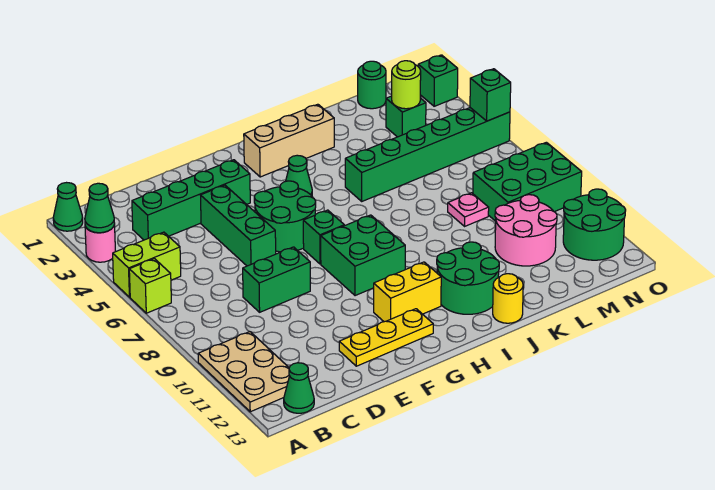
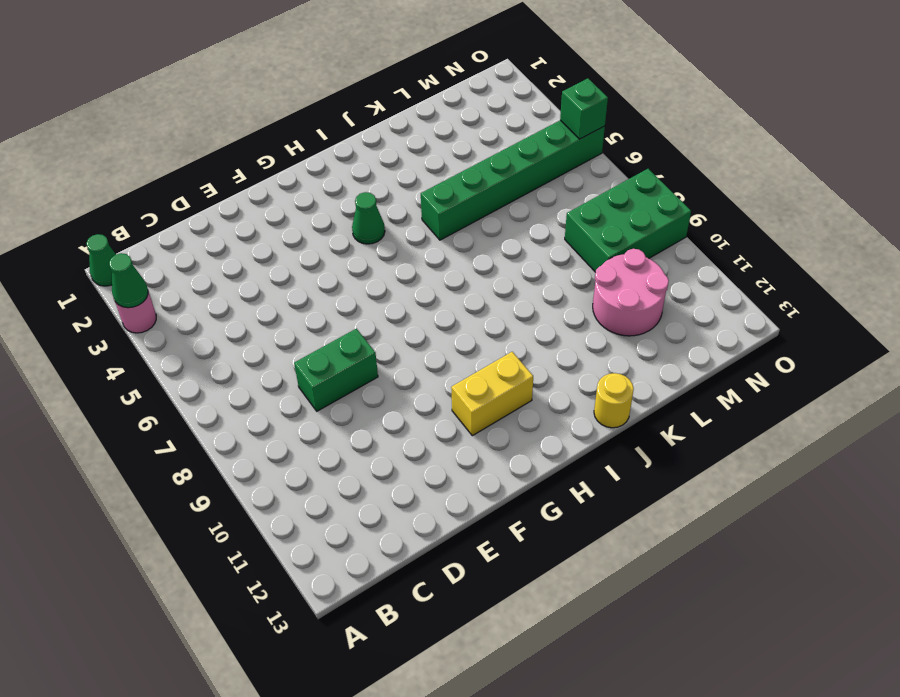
none -> lime 1x2 brick [113,232,181,297]
none -> lime 1x1 brick [129,259,171,313]
none -> tan 2x3 plate [198,332,289,412]

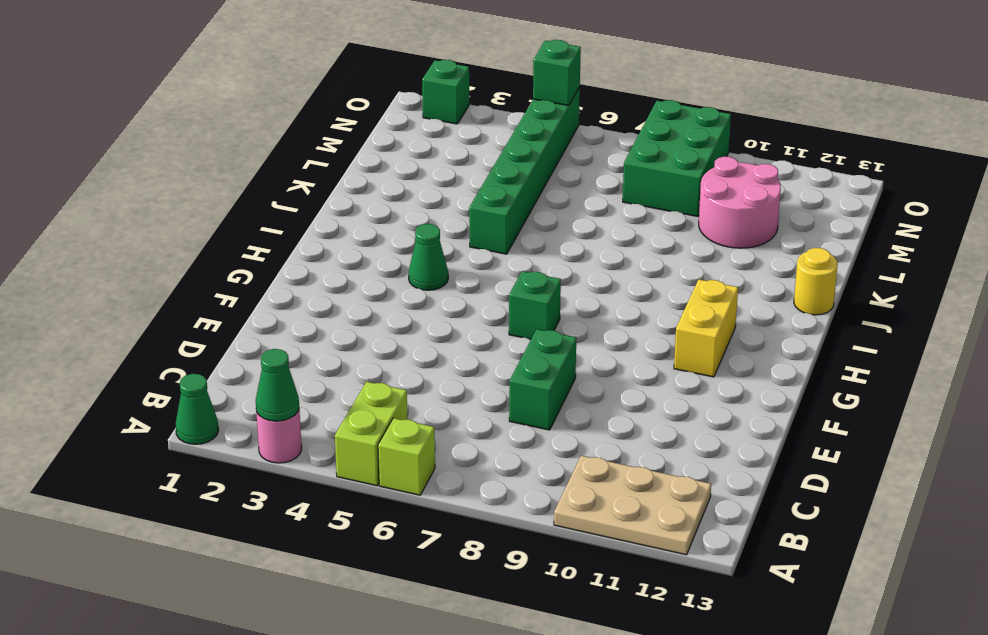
none -> green 1x1 cone [284,363,314,413]
none -> green 1x4 brick [132,160,250,240]
none -> green 1x3 brick [200,185,276,266]

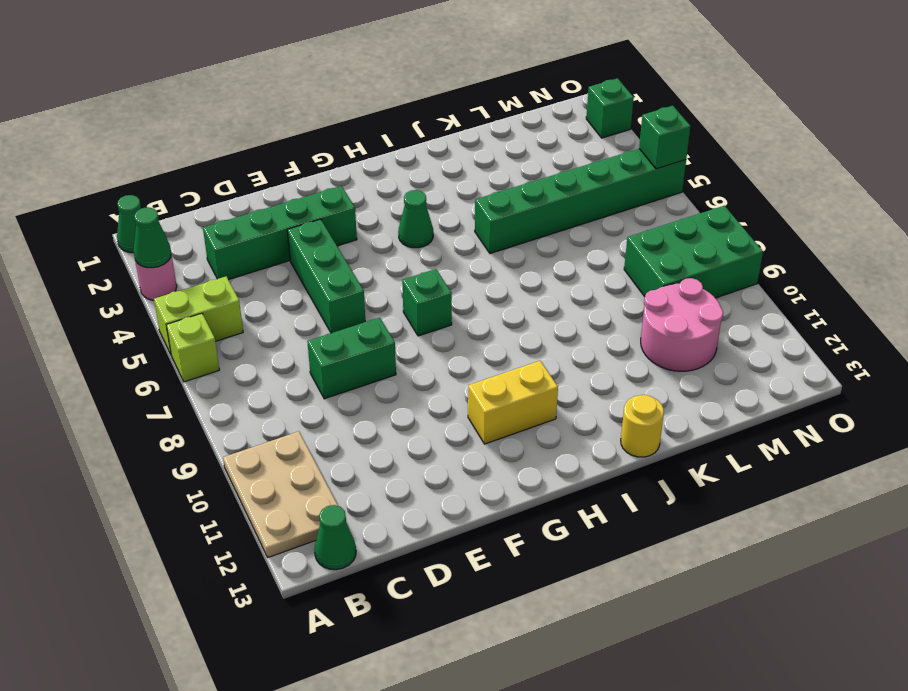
none -> yellow 1x3 plate [339,309,433,366]
none -> green 2x2 round brick [254,181,316,252]
none -> green 2x2 brick [321,215,405,296]

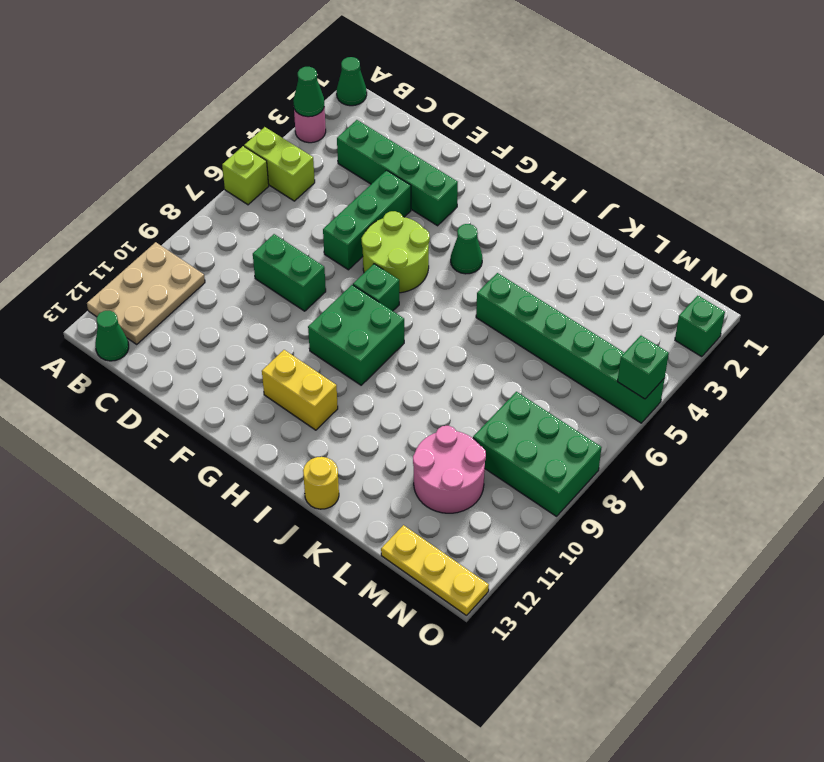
lime 2x2 round brick [361,211,430,293] -> green 2x2 round brick [254,181,316,252]
yellow 1x3 plate [381,525,489,616] -> yellow 1x3 plate moved to [339,309,433,366]
none -> tan 1x3 brick [244,104,334,177]
none -> green 2x2 round brick [437,242,499,314]
none -> pink 1x1 plate [448,193,489,226]

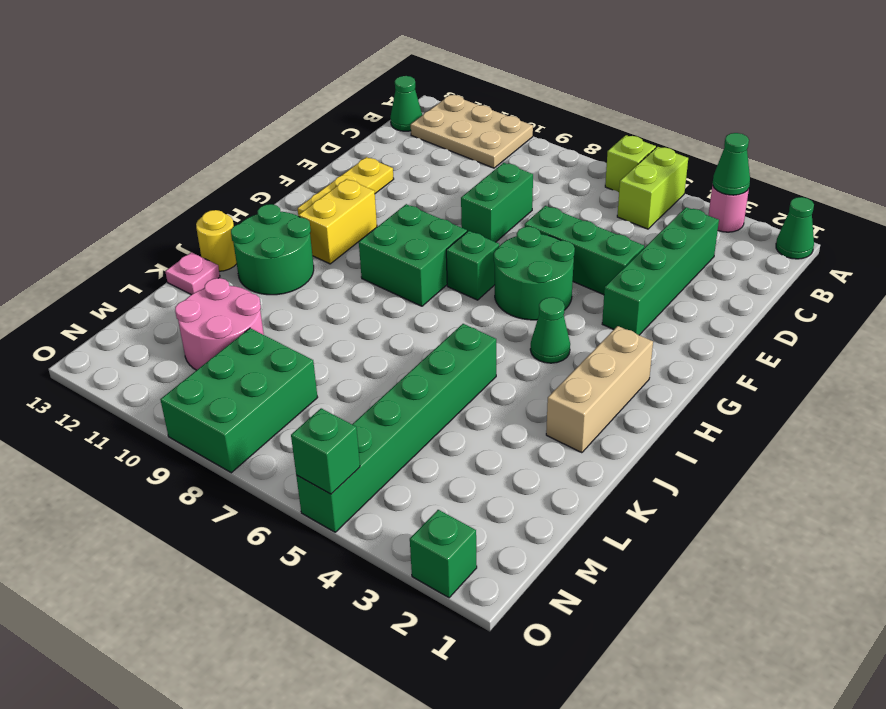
pink 1x1 plate [165,252,220,295] -> pink 1x1 plate moved to [448,193,489,226]
none -> green 1x1 round brick [358,61,386,109]
none -> green 1x1 brick [386,96,426,137]
none -> green 2x2 round brick [563,189,626,260]

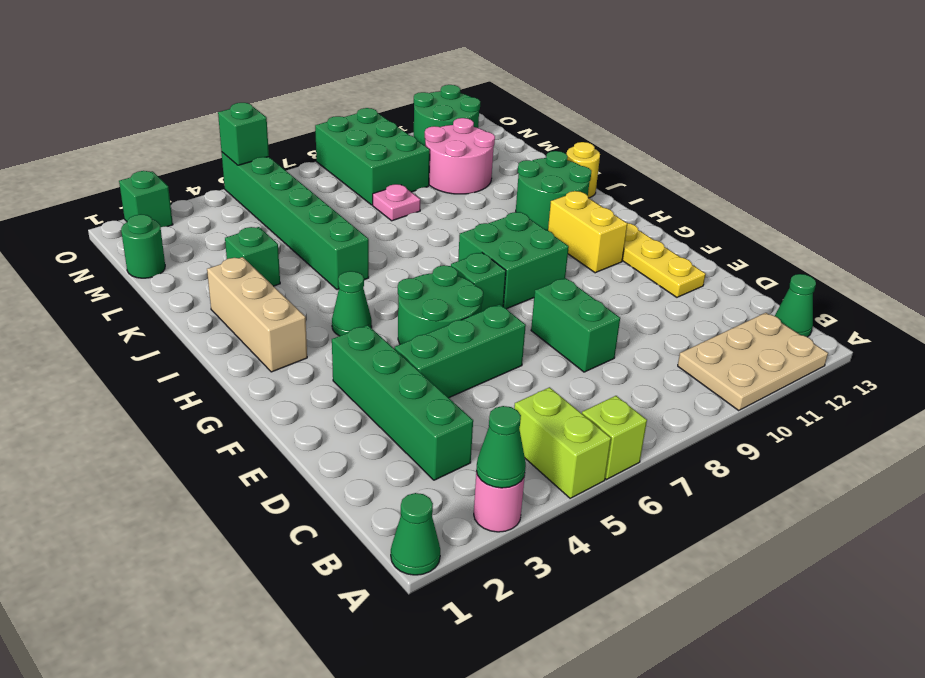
green 1x1 brick [225,227,280,286] -> green 1x1 brick moved to [386,96,426,137]
none -> lime 1x1 round brick [392,61,421,109]

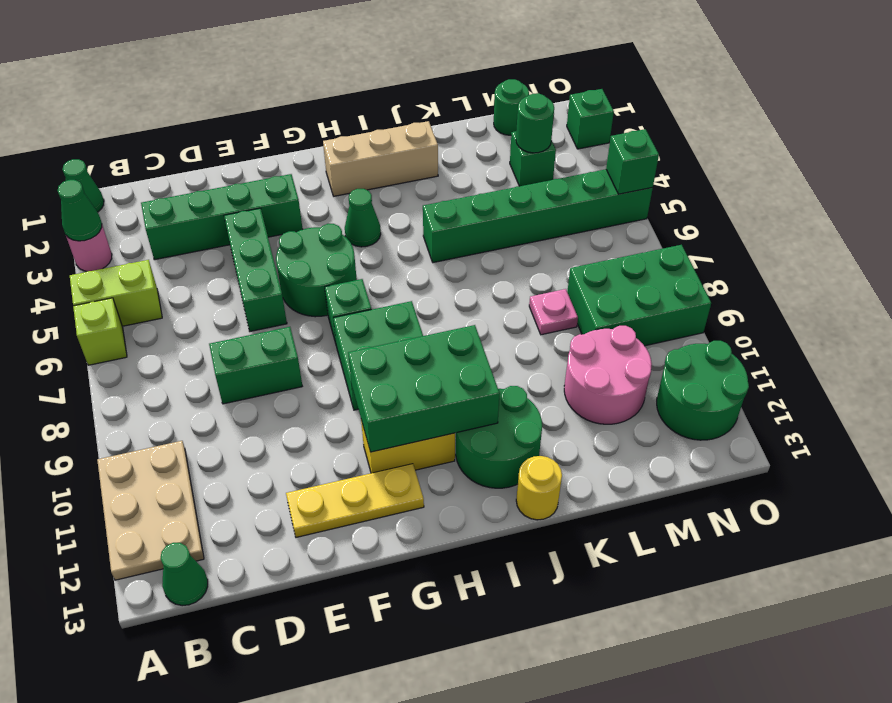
green 2x3 brick [348,325,500,452] -> none
green 1x1 round brick [516,93,554,153] -> lime 1x1 round brick [392,61,421,109]

